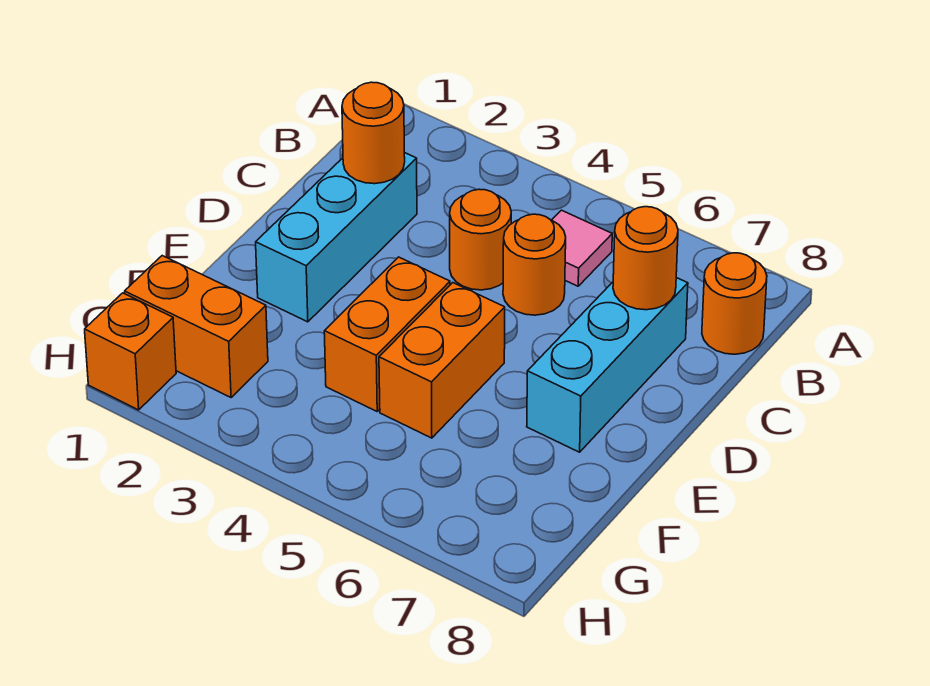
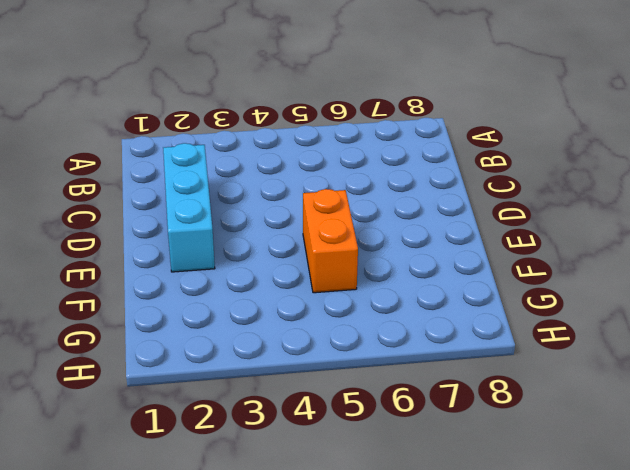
none -> pink 1x1 tile [552,210,612,286]
none -> orange 1x1 round brick [702,253,767,354]
none -> orange 1x1 round brick [450,189,511,290]

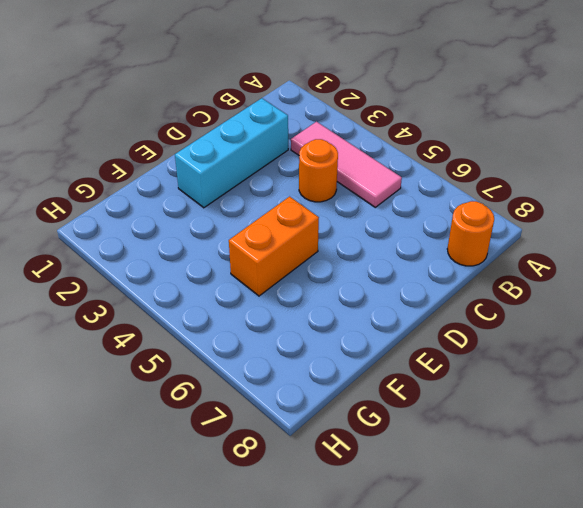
pink 1x3 tile [291,122,402,207] -> pink 1x1 tile [552,210,612,286]
none -> orange 1x1 round brick [503,214,566,315]
none -> cyan 1x3 brick [527,278,688,452]
none -> orange 1x2 brick [324,257,450,411]

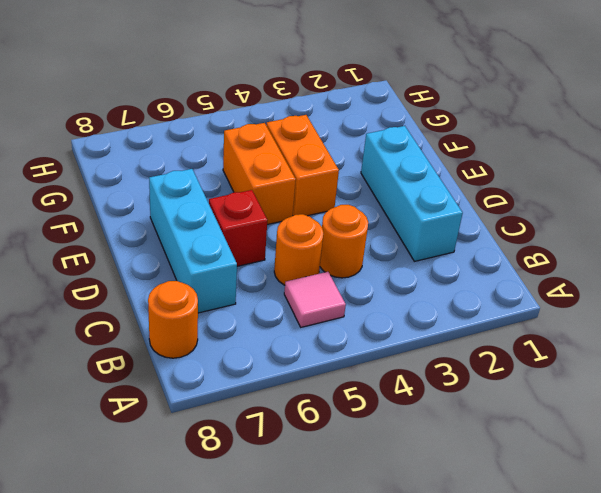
red 1x1 brick [209,190,267,266] -> none
none -> orange 1x2 brick [125,256,268,397]
none -> orange 1x1 brick [85,293,176,410]
none -> orange 1x1 round brick [342,82,405,184]

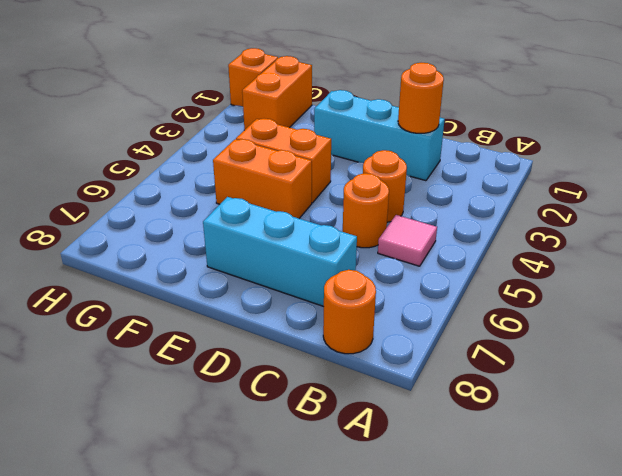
none -> orange 1x1 round brick [613,207,678,310]

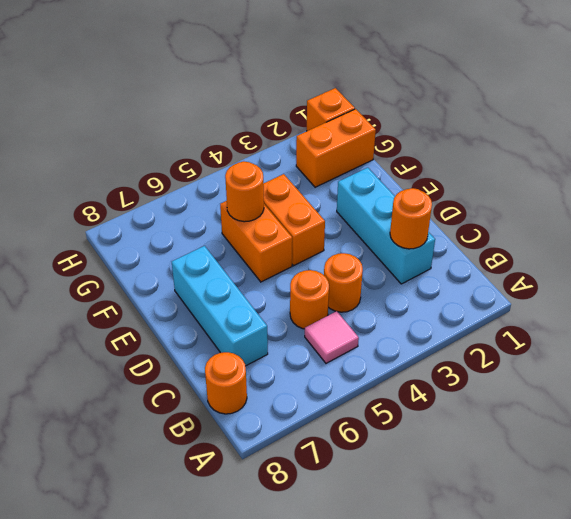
orange 1x1 round brick [225,161,264,222] -> orange 1x1 round brick moved to [613,207,678,310]

